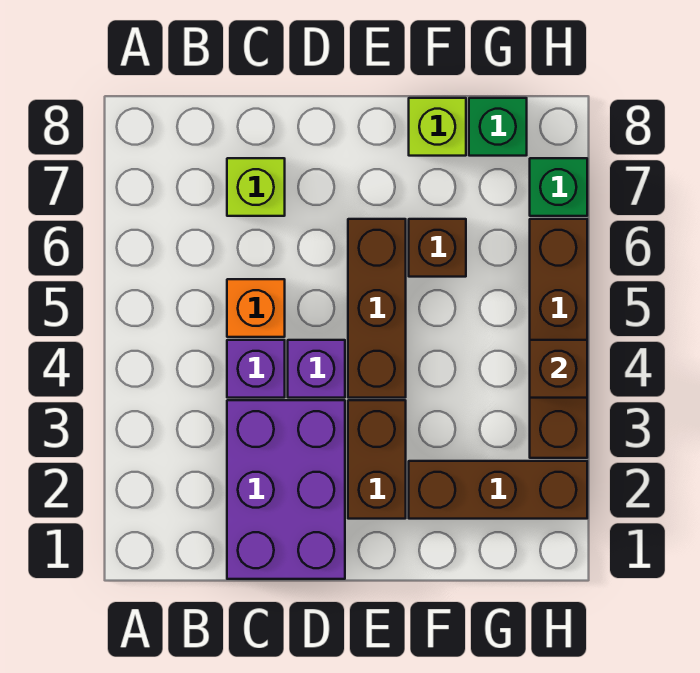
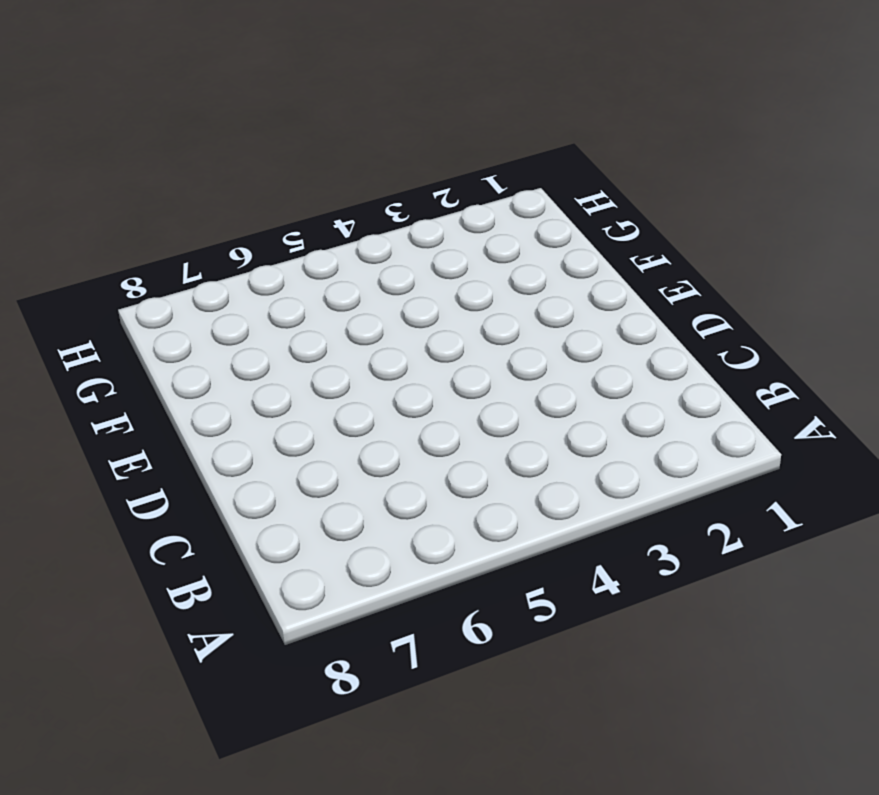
none -> purple 2x3 brick [227,400,345,579]
none -> purple 1x1 brick [227,340,285,398]
none -> orange 1x1 brick [227,279,285,337]

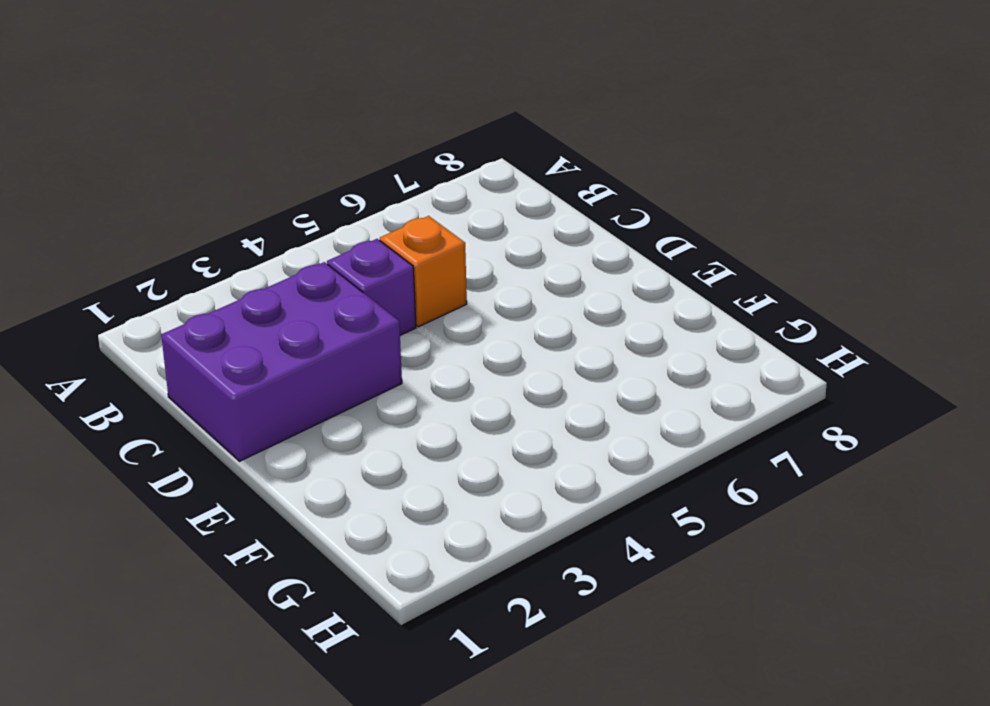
none -> lime 1x1 brick [227,158,285,216]
none -> purple 1x1 brick [288,340,345,398]
none -> brown 1x2 brick [348,400,406,519]

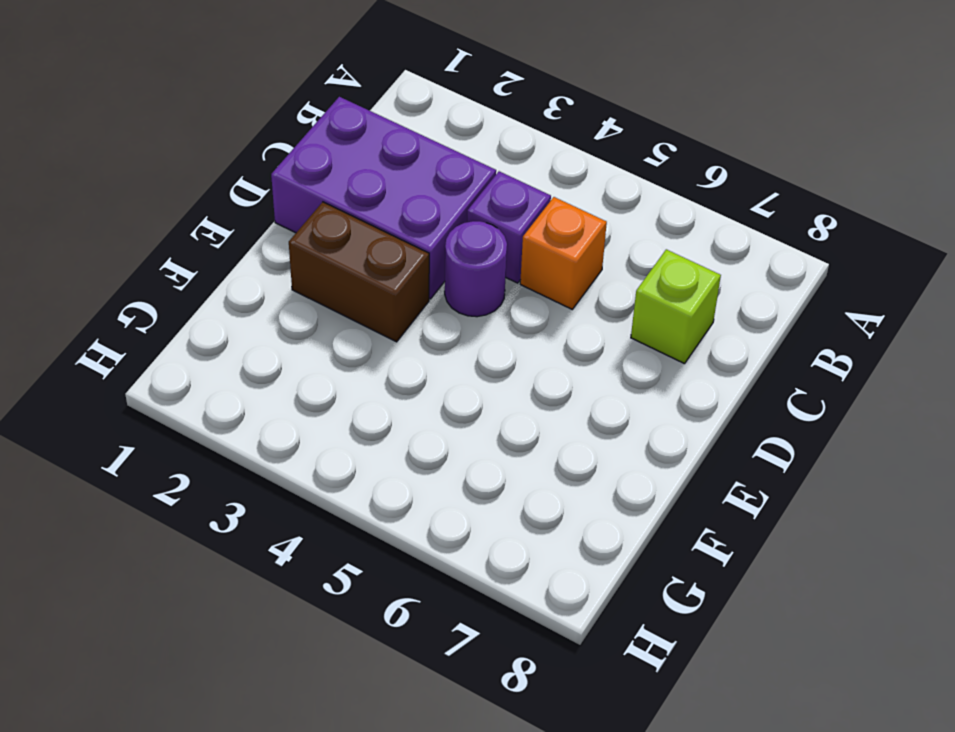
purple 1x1 round brick [445,221,507,317] -> purple 1x1 brick [288,340,345,398]
none -> brown 1x3 brick [348,219,406,398]
none -> brown 1x3 brick [409,461,587,519]
none -> brown 1x1 brick [409,219,466,277]

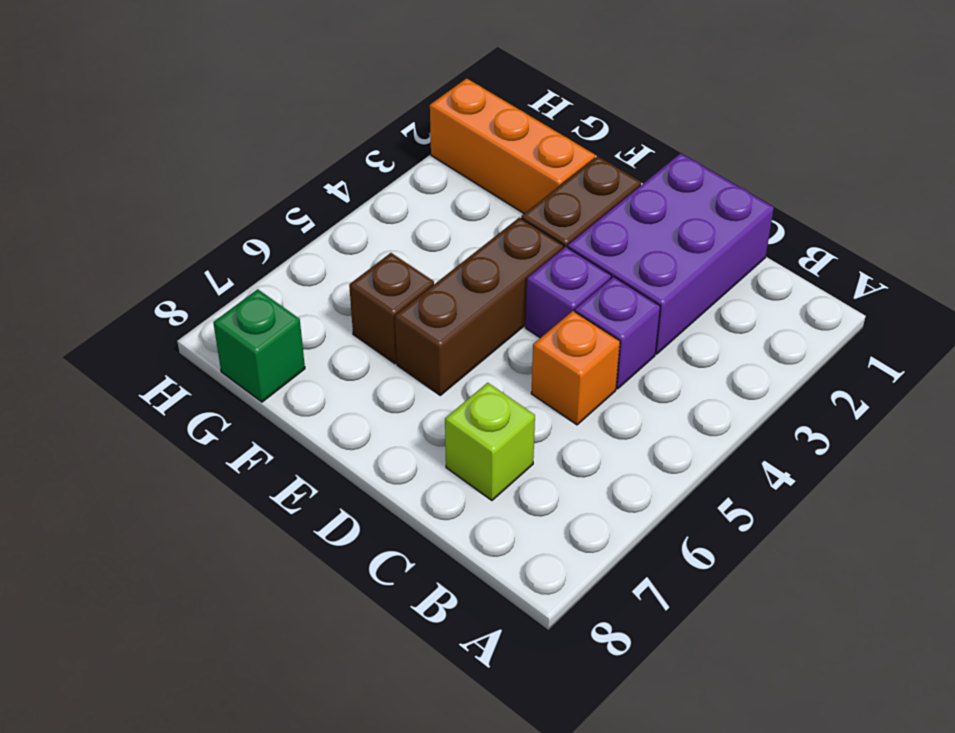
orange 1x3 brick [430,78,595,213] -> brown 1x3 brick [409,461,587,519]
none -> lime 1x1 brick [409,98,466,156]
none -> brown 1x4 brick [530,219,587,458]
none -> green 1x1 brick [530,158,587,216]

